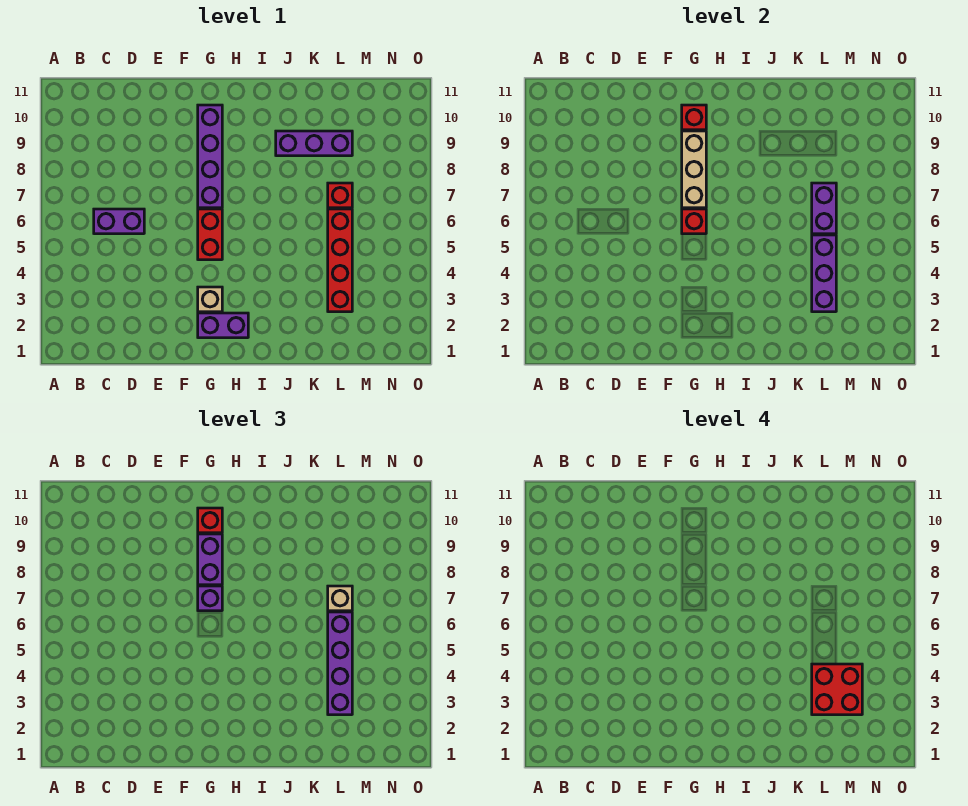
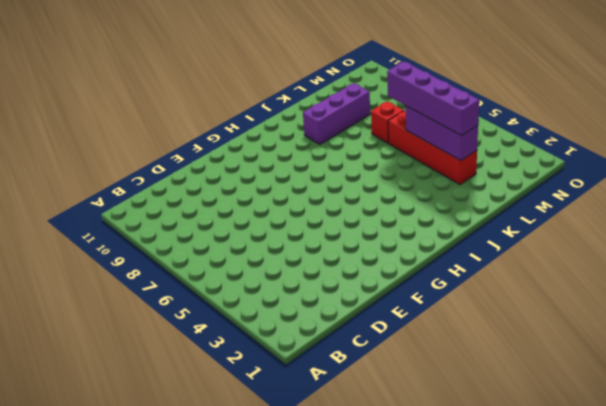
none -> purple 1x2 brick [94,209,144,234]
none -> purple 1x2 brick [198,313,248,338]
none -> tan 1x1 brick [198,287,222,312]

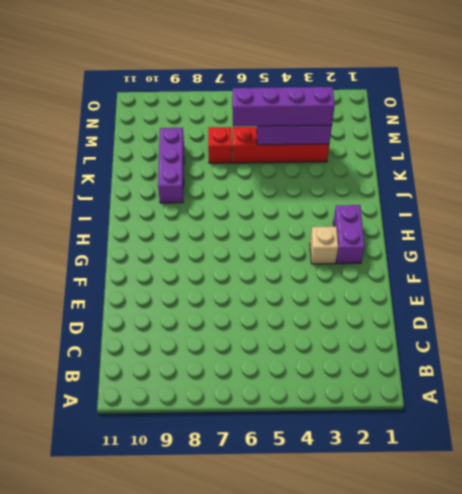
none -> purple 1x2 brick [94,209,144,234]
none -> red 1x2 brick [198,209,222,260]
none -> purple 1x4 brick [198,105,222,208]

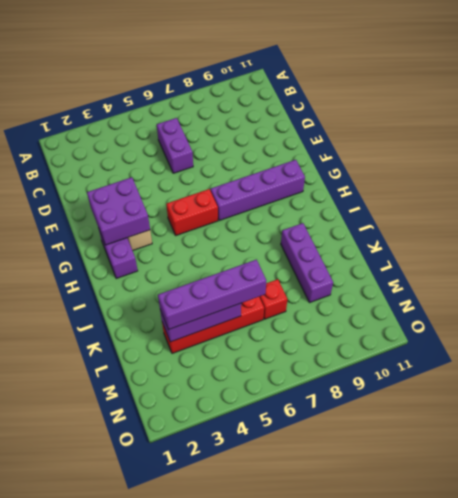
purple 2x2 brick [87,177,150,245] -> none
none -> red 1x1 brick [682,209,706,234]
none -> tan 1x3 brick [682,131,706,208]
none -> red 1x1 brick [682,105,706,130]

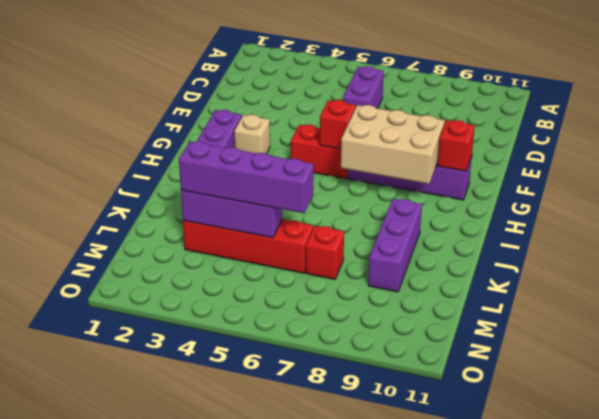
tan 2x3 brick [341,105,444,184] -> tan 1x3 brick [682,131,706,208]
none -> purple 1x2 brick [812,183,836,234]
none -> purple 1x1 brick [198,586,222,611]
none -> purple 1x2 brick [198,534,222,585]

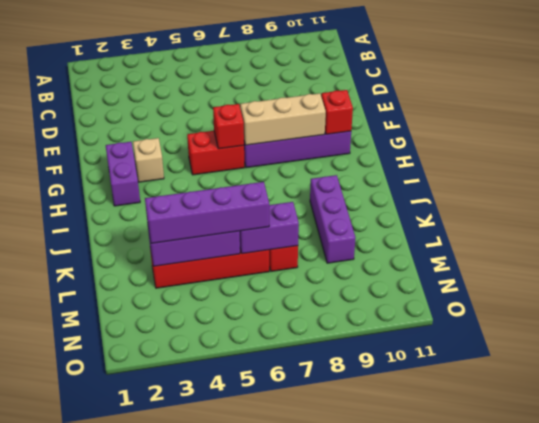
none -> purple 1x2 brick [94,209,144,234]
none -> purple 1x1 brick [198,586,222,611]
none -> purple 1x2 brick [198,534,222,585]

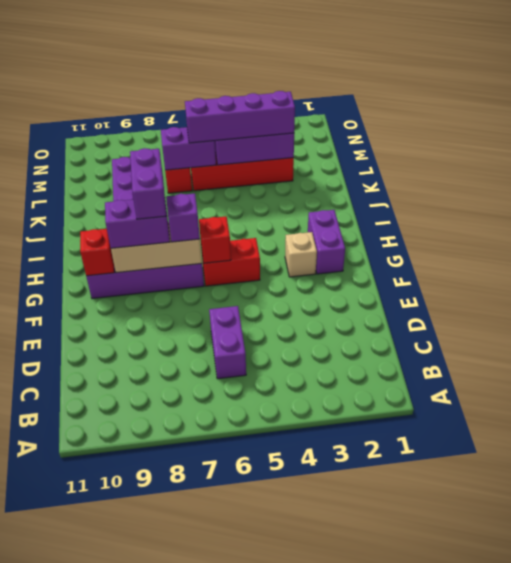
purple 1x2 brick [130,148,166,219] -> none
none -> red 1x1 brick [198,508,222,533]
none -> tan 1x1 brick [328,586,352,611]
none -> red 2x2 brick [812,664,862,715]

